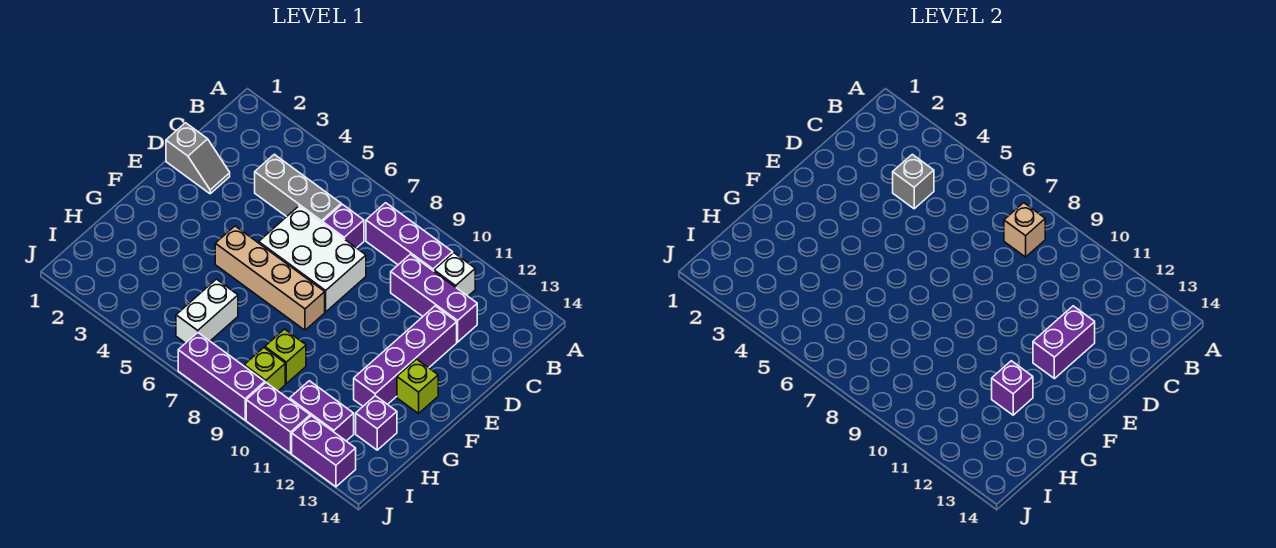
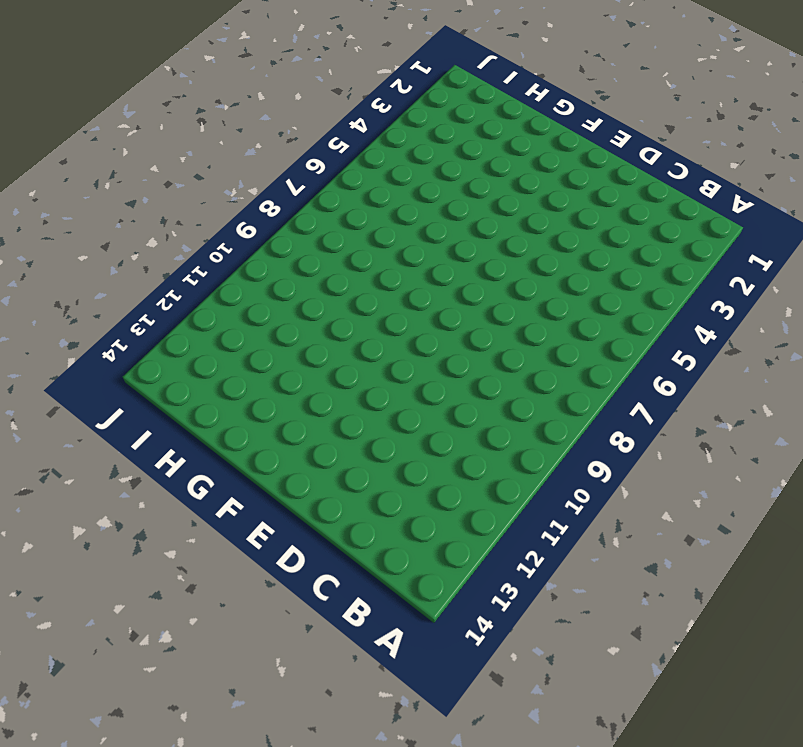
none -> purple 1x3 brick [366,203,453,271]
none -> white 1x1 brick [434,253,475,296]
none -> grey 1x3 brick [255,154,341,223]

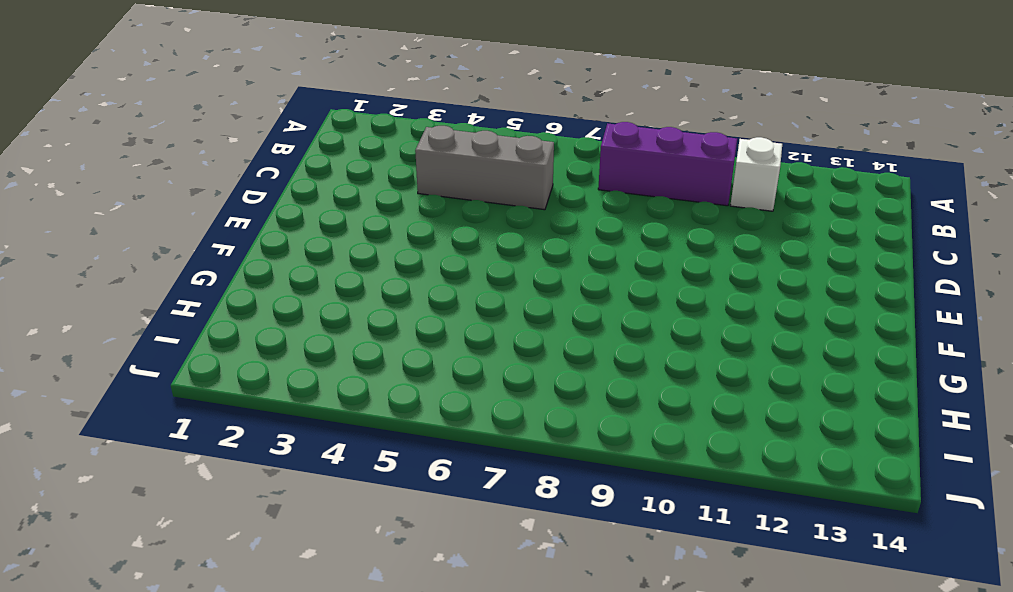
none -> purple 1x1 brick [323,204,364,248]
none -> purple 1x3 brick [391,254,477,342]
none -> grey 1x2 slope [166,123,230,194]

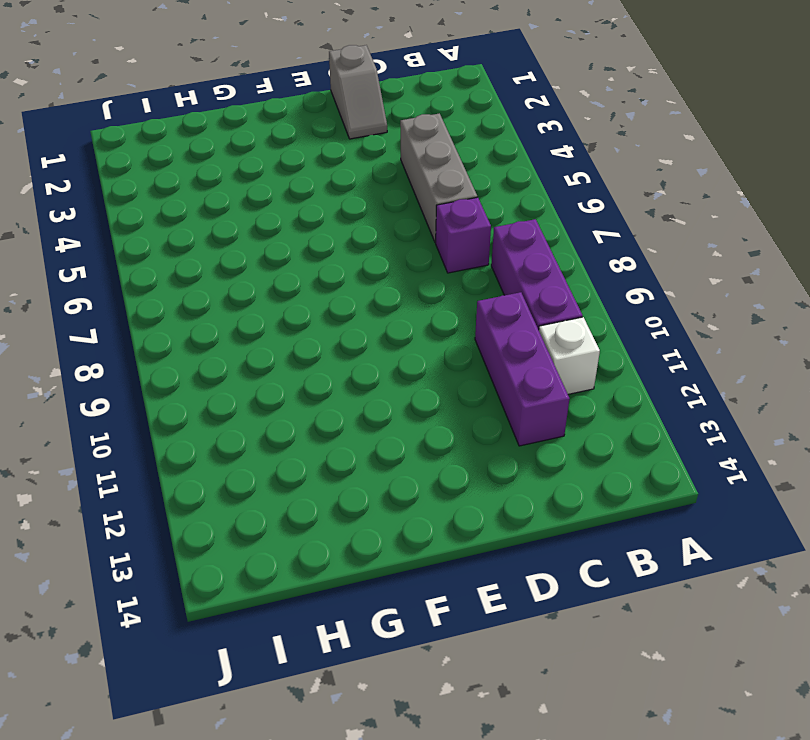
none -> white 2x3 brick [259,206,366,312]
none -> purple 1x4 brick [354,306,457,406]
none -> tan 1x4 brick [215,226,325,330]

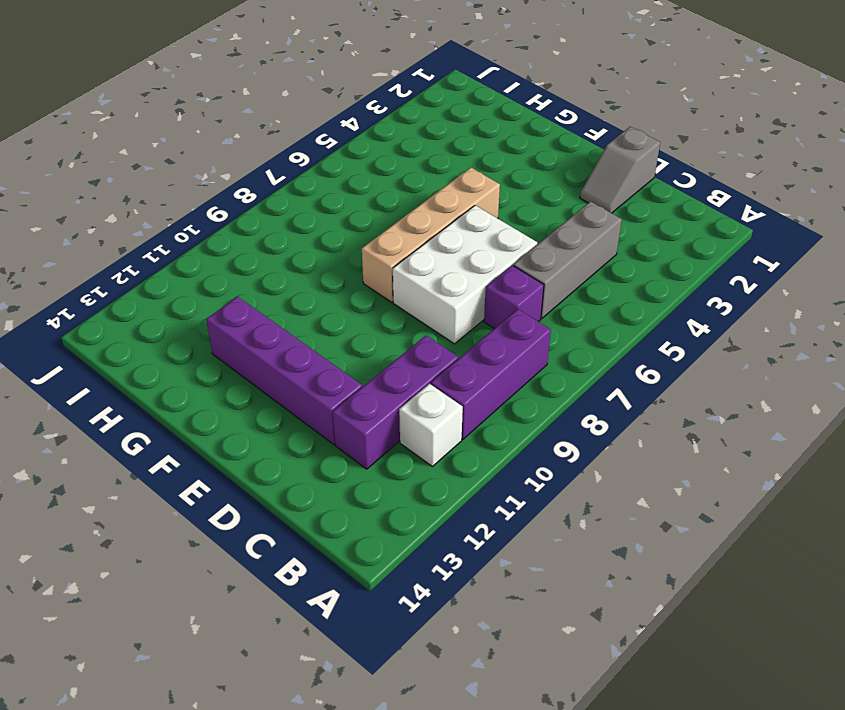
none -> lime 1x1 brick [397,359,438,414]
none -> white 1x2 brick [176,279,238,343]
none -> lime 1x1 brick [265,329,306,384]

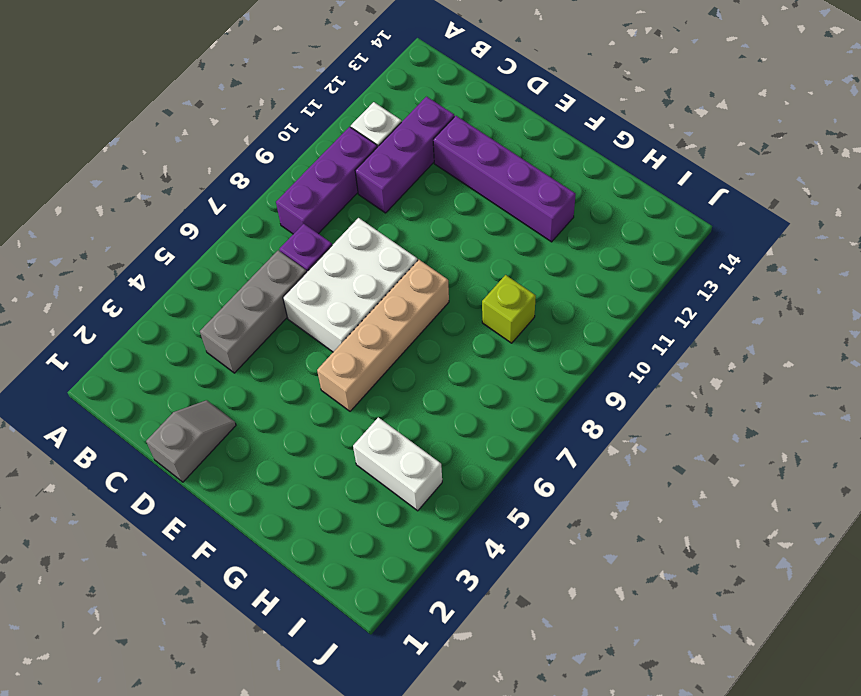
white 1x2 brick [353,417,442,511] -> white 1x2 brick moved to [176,279,238,343]
none -> lime 1x1 brick [397,359,438,414]
none -> purple 1x1 brick [356,396,397,450]
none -> lime 1x1 brick [244,348,285,391]

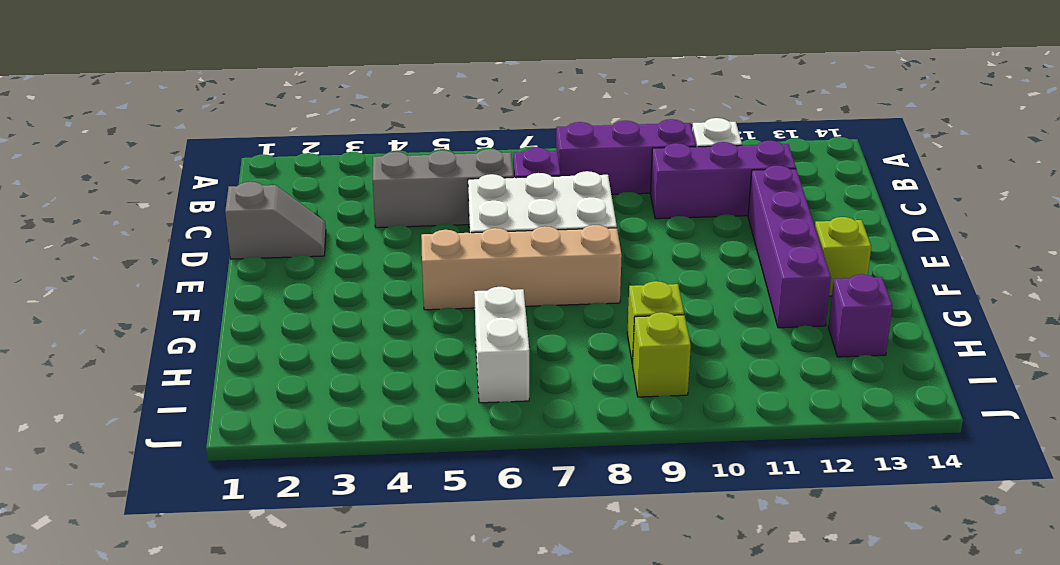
none -> purple 1x2 brick [290,381,354,441]
none -> purple 1x3 brick [178,333,265,420]
none -> purple 1x2 brick [246,383,310,453]

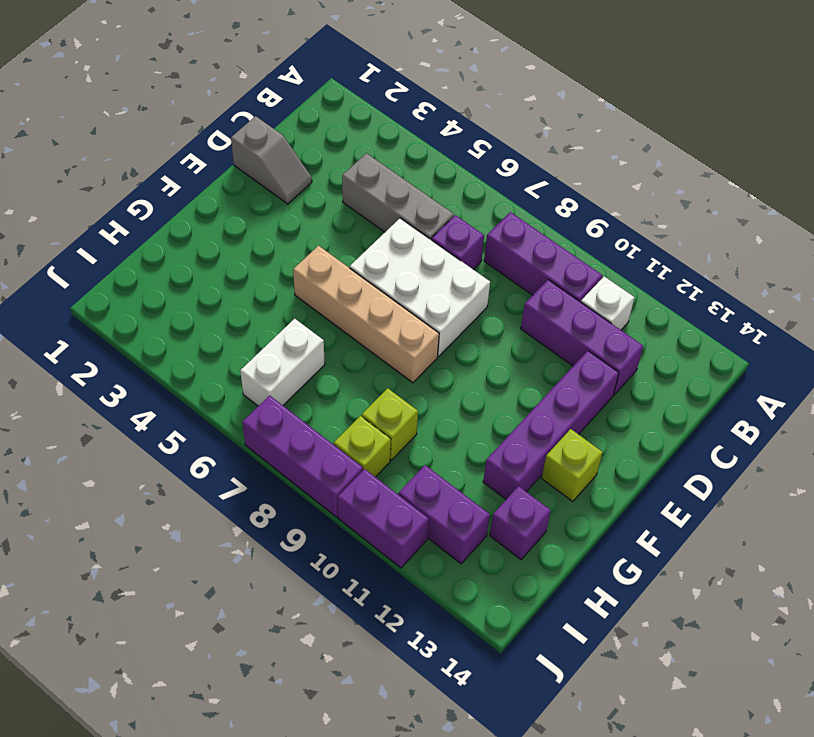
none -> purple 1x2 brick [292,416,356,487]
none -> tan 1x1 brick [1004,203,1045,257]
none -> grey 1x1 brick [893,154,934,209]

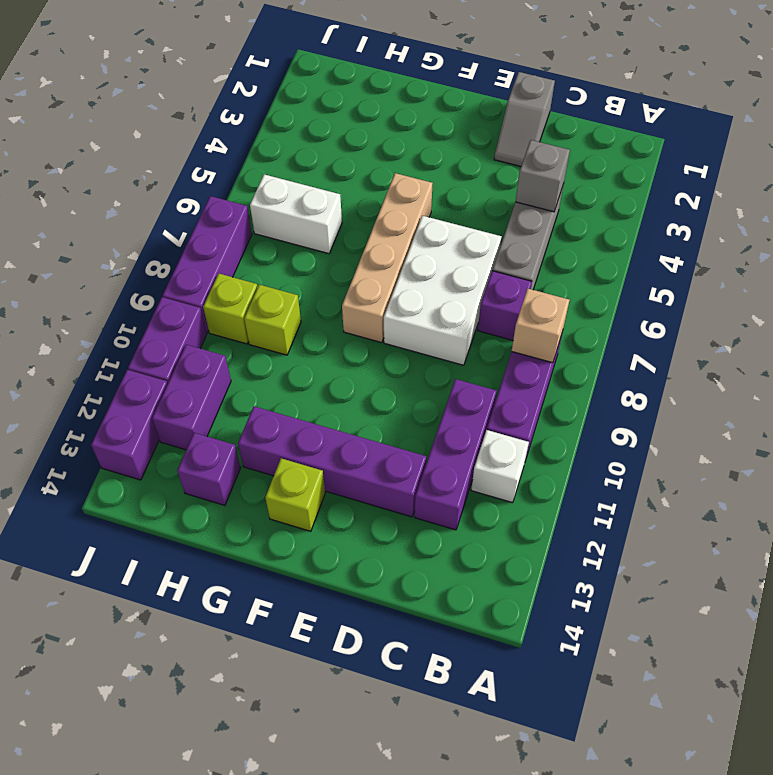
none -> purple 1x2 brick [1033,306,1095,379]
none -> purple 1x1 brick [992,361,1033,415]

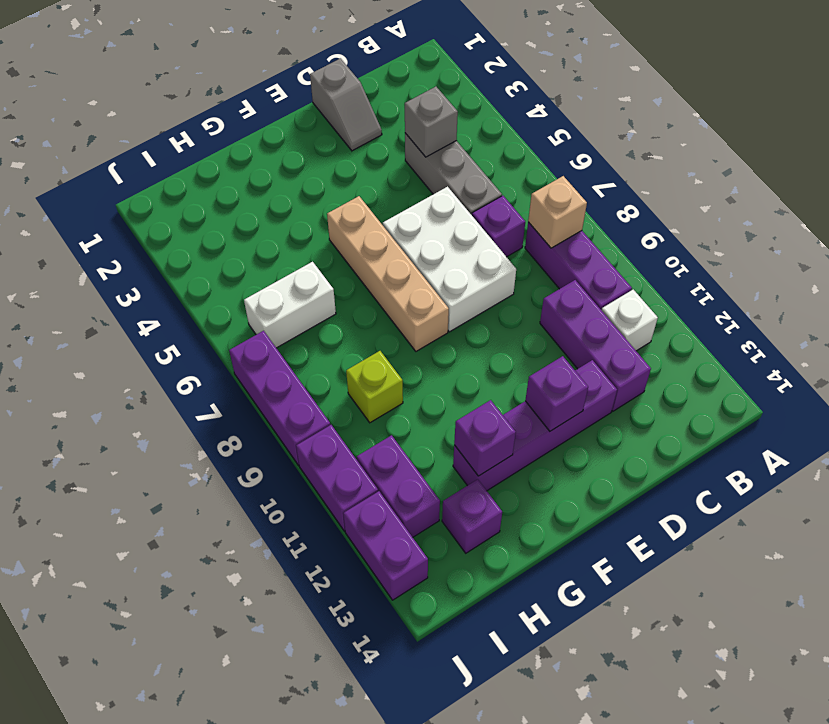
purple 1x1 brick [525,356,588,431] -> purple 1x2 brick [1033,306,1095,379]
none -> lime 1x1 brick [397,359,438,414]
none -> lime 1x1 brick [244,348,285,391]

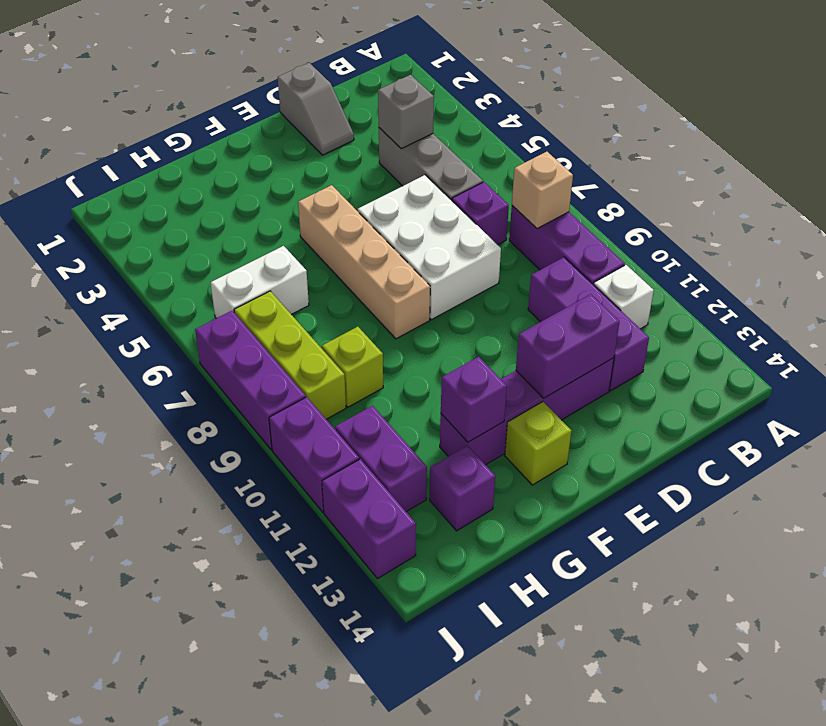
lime 1x3 brick [234,291,346,419] -> lime 1x1 brick [244,348,285,391]

